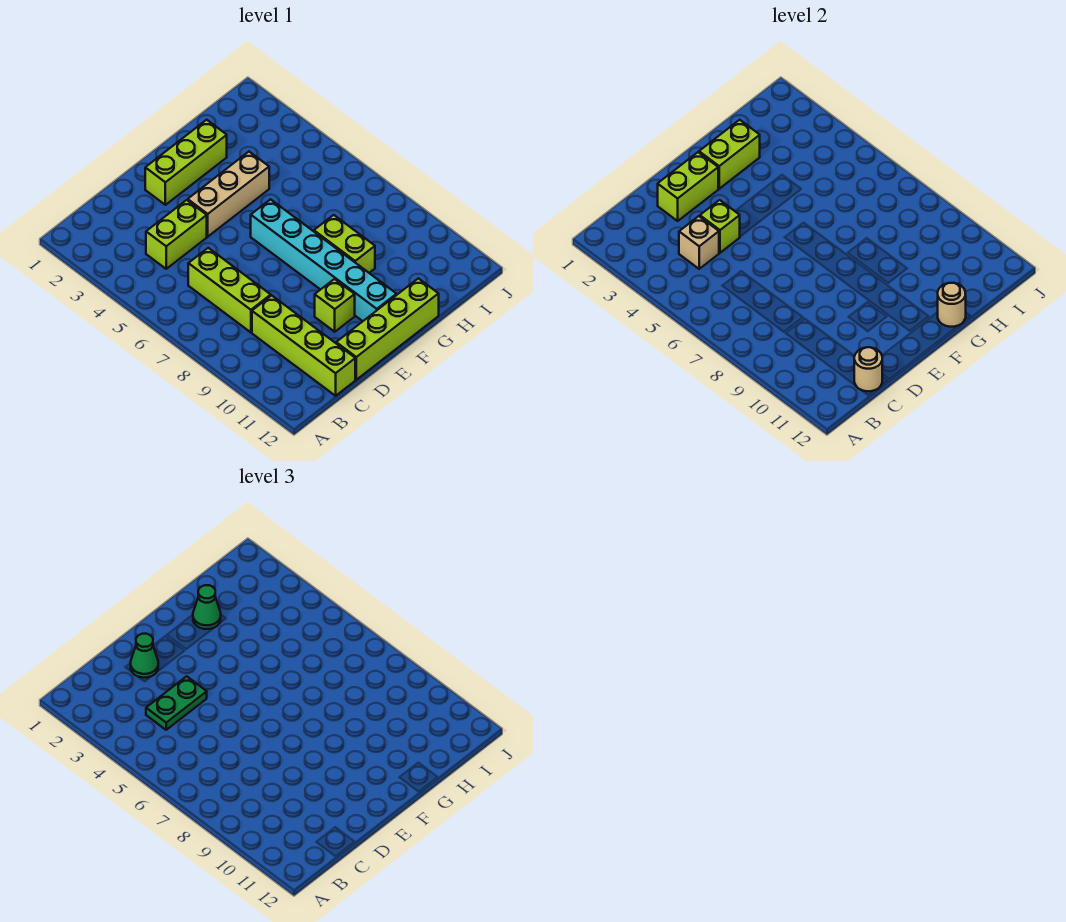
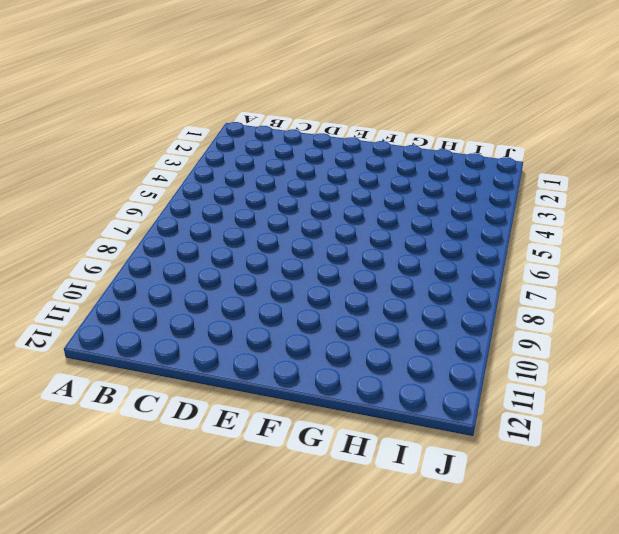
none -> lime 1x2 brick [146,200,207,269]
none -> lime 1x3 brick [188,248,271,332]
none -> lime 1x4 brick [252,295,355,396]

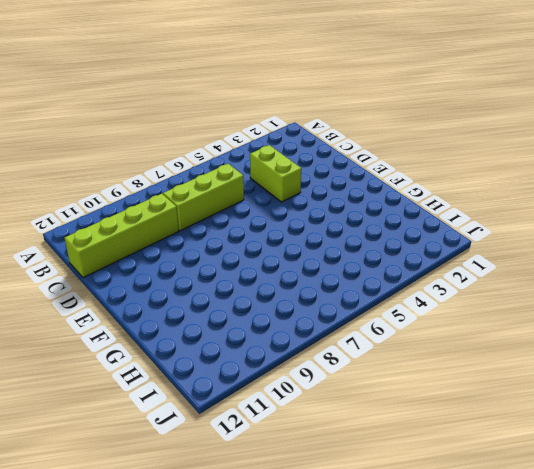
none -> lime 1x4 brick [336,278,439,380]
none -> lime 1x3 brick [145,120,227,205]
none -> tan 1x3 brick [188,152,269,237]

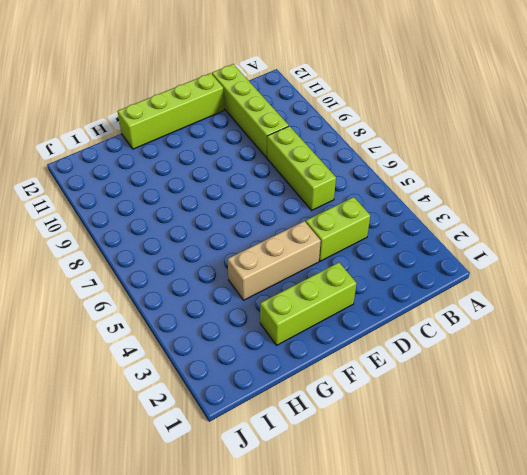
none -> lime 1x1 brick [315,279,355,332]
none -> cyan 1x6 brick [251,199,397,321]
none -> lime 1x2 brick [314,215,375,273]

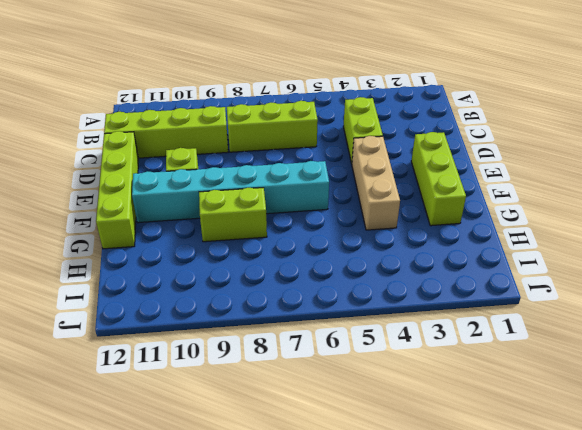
none -> tan 1x1 brick [679,216,719,269]
none -> tan 1x1 round brick [854,347,882,391]
none -> lime 1x2 brick [658,152,718,221]

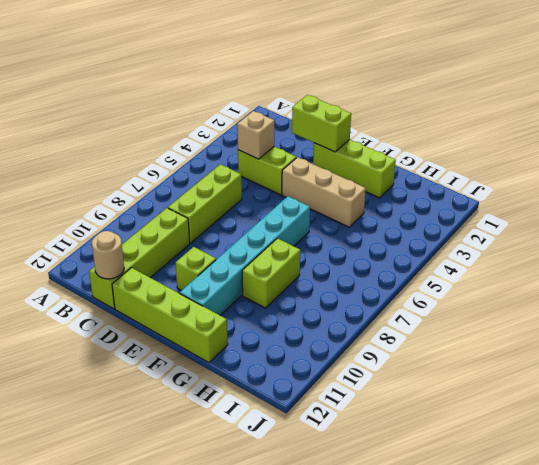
none -> lime 1x1 brick [700,200,740,253]
none -> lime 1x2 brick [699,120,760,189]
none -> tan 1x1 round brick [938,283,966,327]

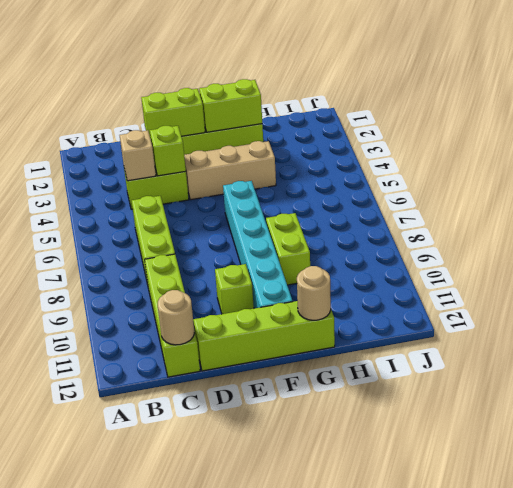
none -> green 1x2 plate [146,676,207,730]
none -> green 1x1 cone [131,634,158,678]
none -> green 1x1 cone [193,585,221,629]

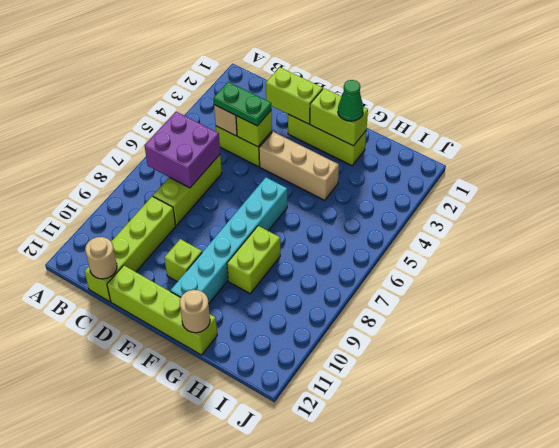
purple 2x2 brick [145,112,220,188] -> none
none -> green 1x1 cone [131,634,158,678]

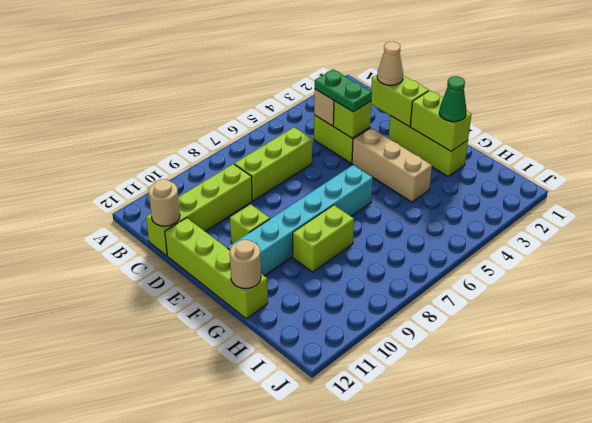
tan 1x1 cone [377,42,403,85] -> green 1x1 cone [131,634,158,678]

